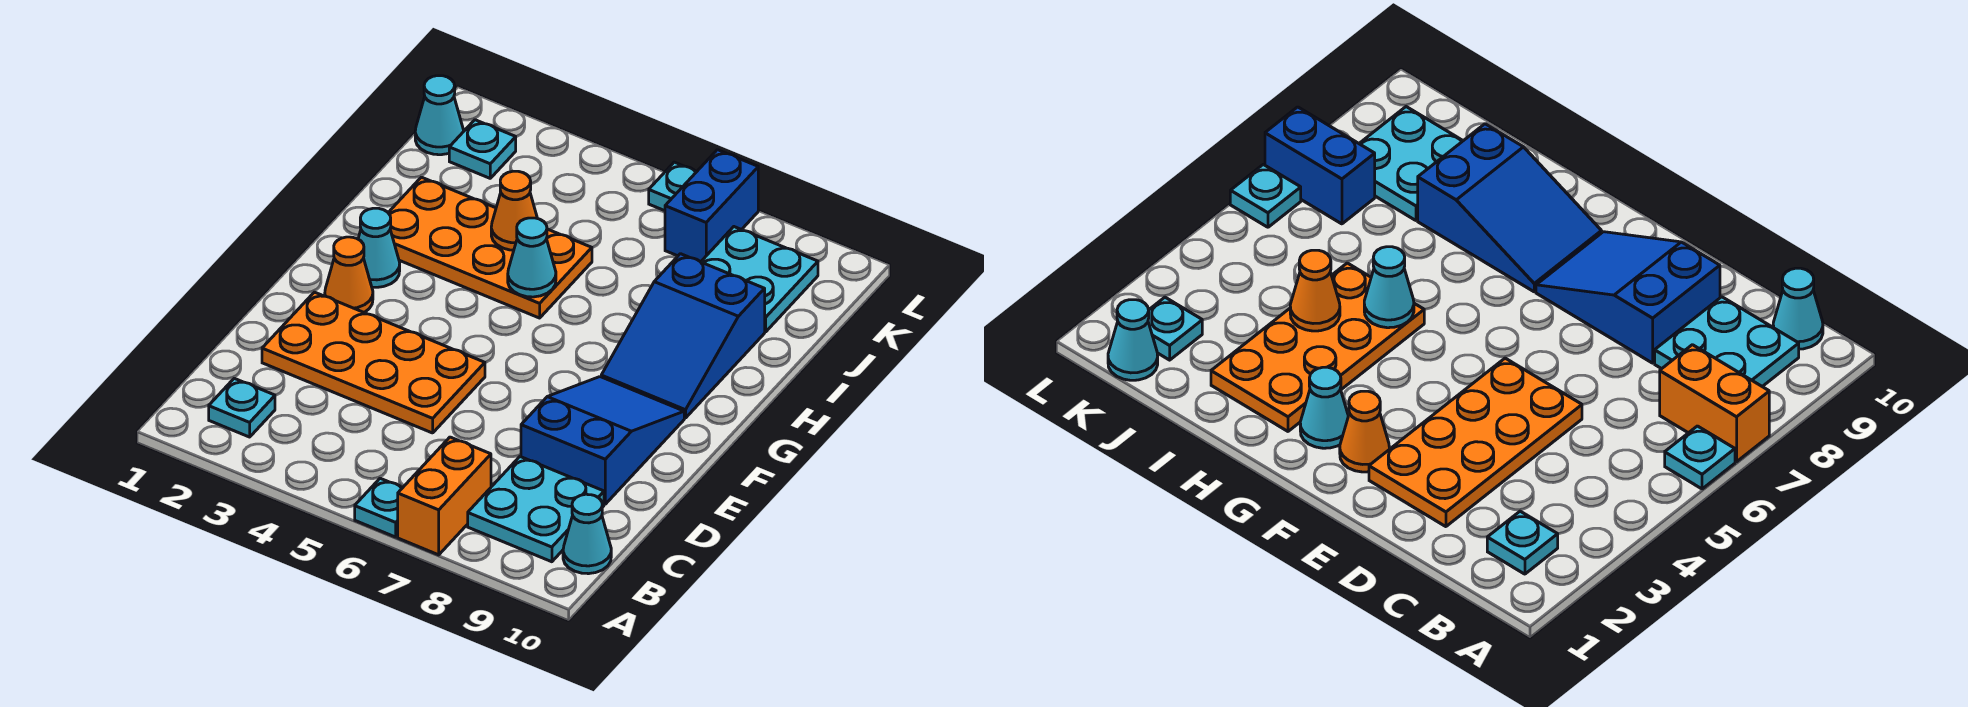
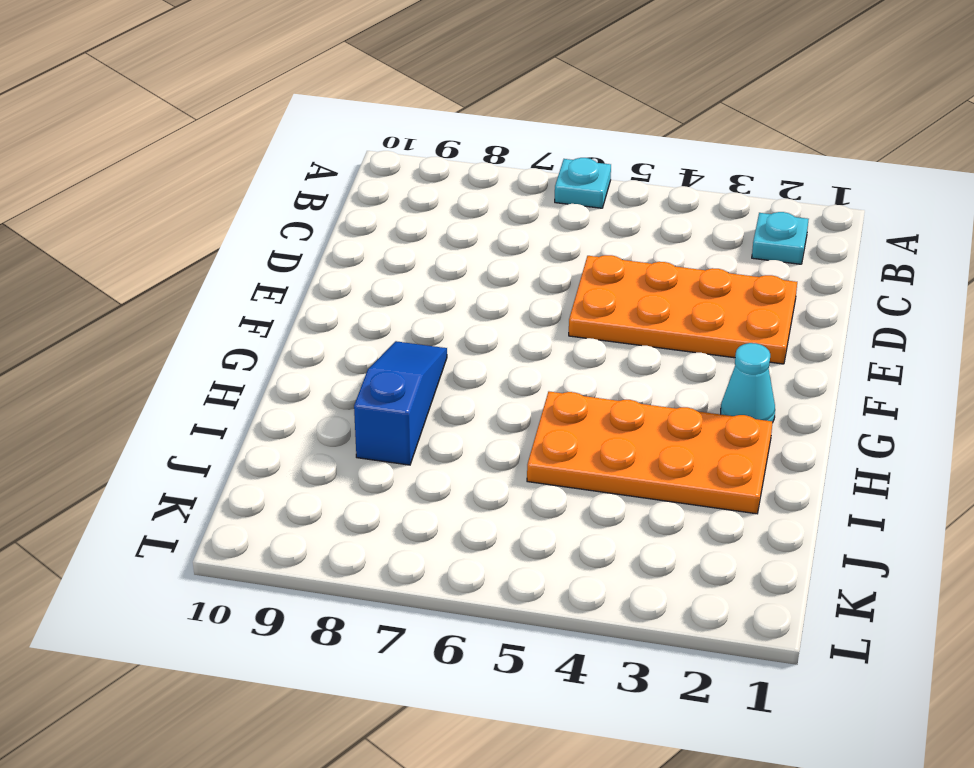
blue 1x3 slope [354,341,447,465] -> blue 2x3 slope [601,254,765,418]
none -> orange 1x2 brick [398,437,491,555]
none -> cyan 2x2 plate [468,457,604,562]
none -> cyan 1x1 cone [563,494,611,574]

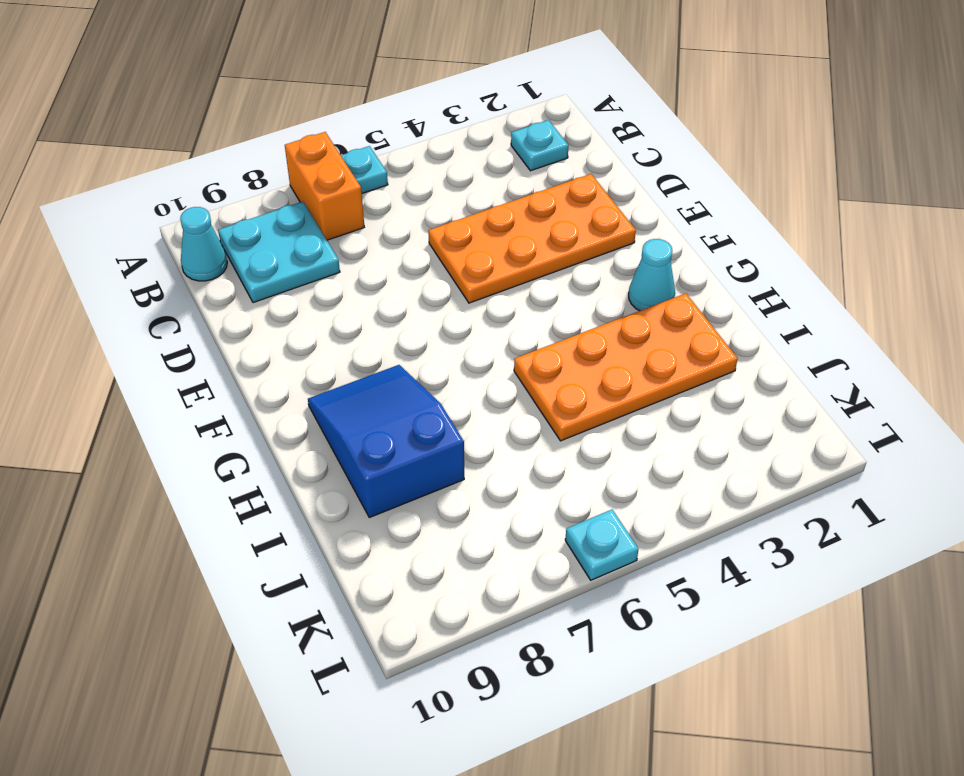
none -> blue 2x3 slope [521,377,684,504]
none -> orange 1x1 cone [325,237,373,313]
none -> cyan 2x2 plate [701,227,818,332]

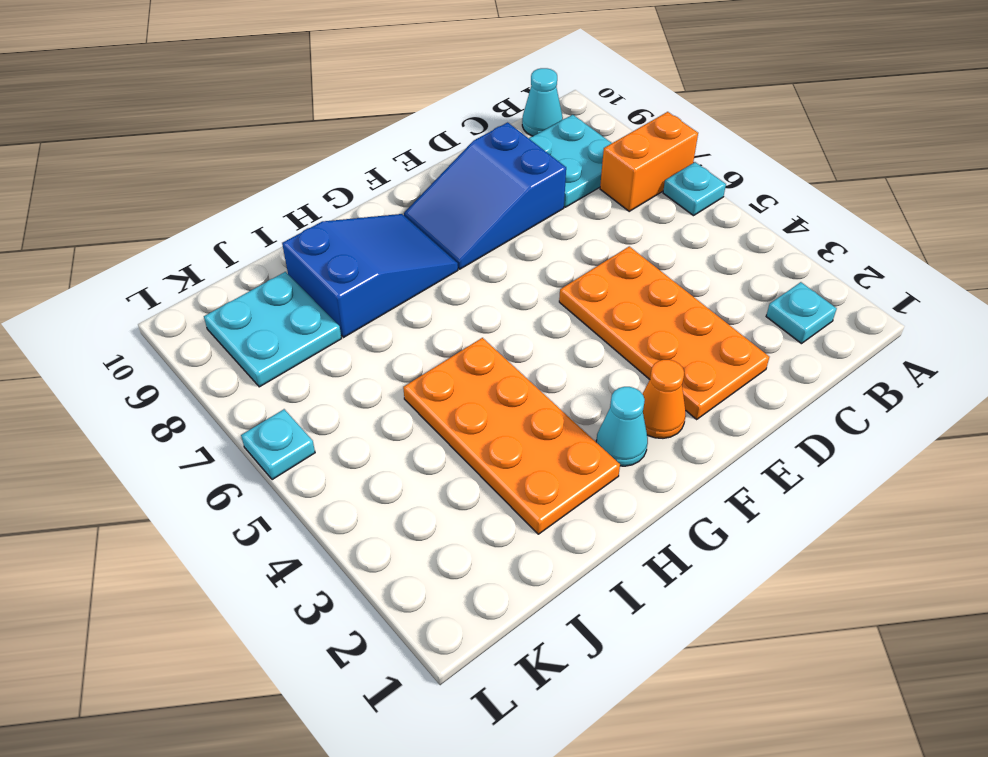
none -> cyan 1x1 cone [415,76,463,155]
none -> cyan 1x1 plate [449,120,516,178]
none -> blue 1x2 brick [665,150,758,262]

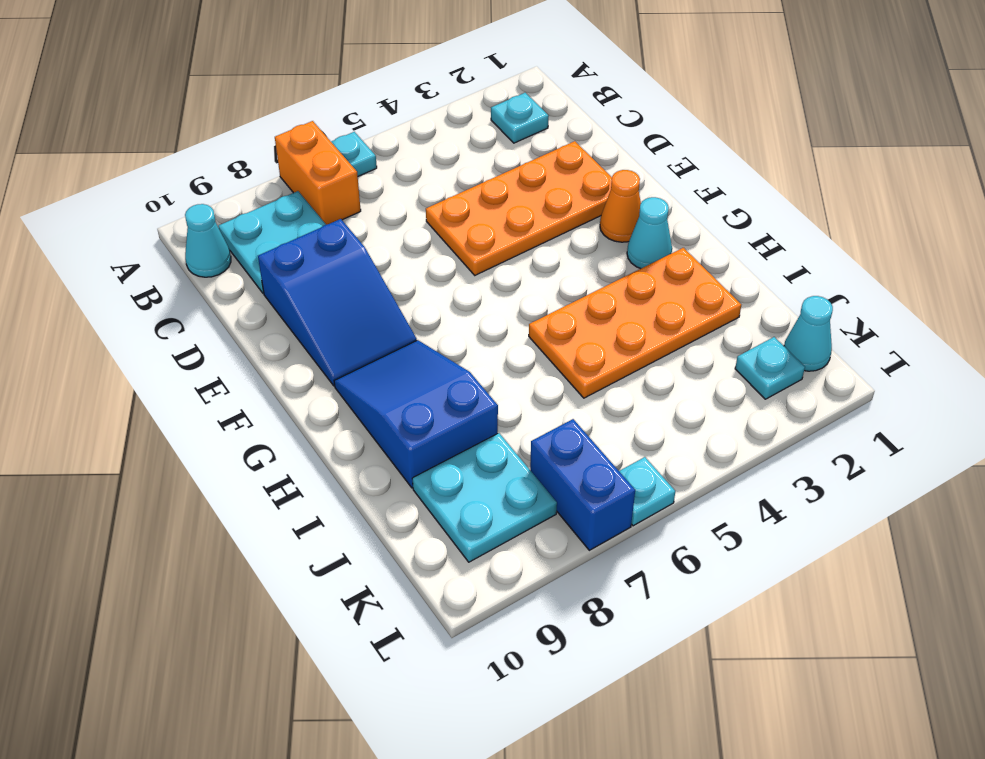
none -> cyan 1x1 cone [508,218,556,297]
none -> orange 1x1 cone [491,171,537,250]

